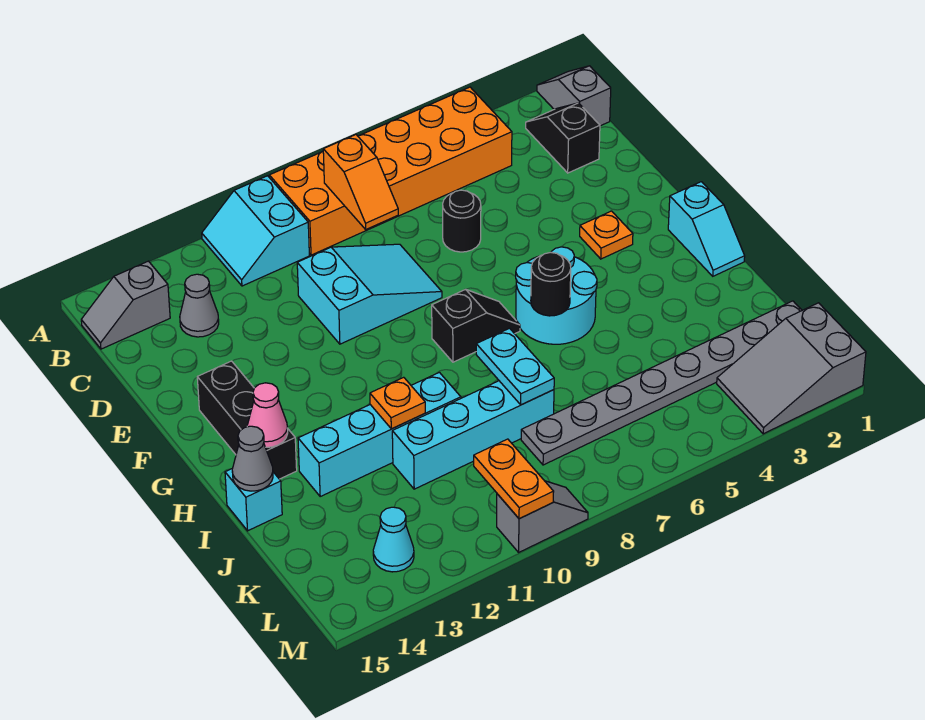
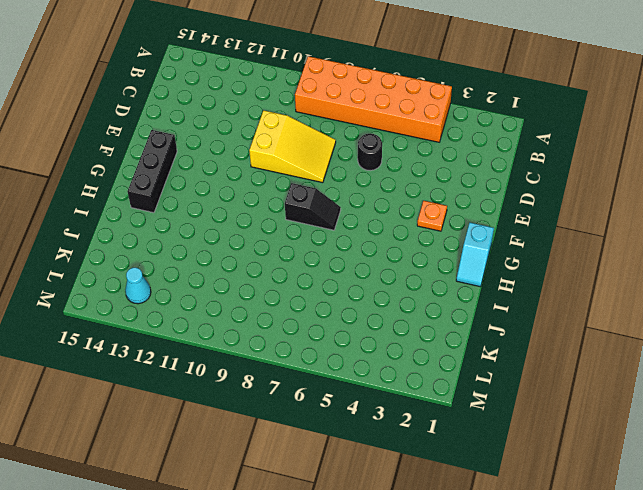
yellow 2x3 slope [249,110,336,183] -> cyan 2x3 slope [297,244,442,344]
none -> grey 1x2 slope [537,66,611,126]
none -> cyan 2x2 slope [202,176,309,286]
none -> black 1x2 slope [526,103,600,173]

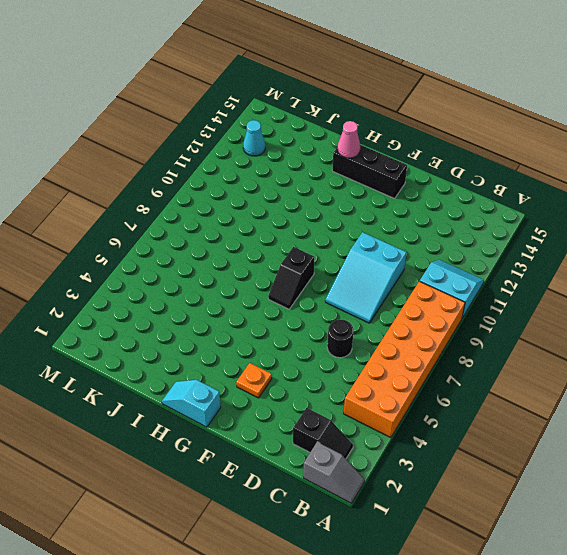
none -> grey 1x2 slope [81,261,170,349]
none -> grey 1x1 cone [180,274,219,337]
none -> cyan 2x2 round brick [516,247,597,344]

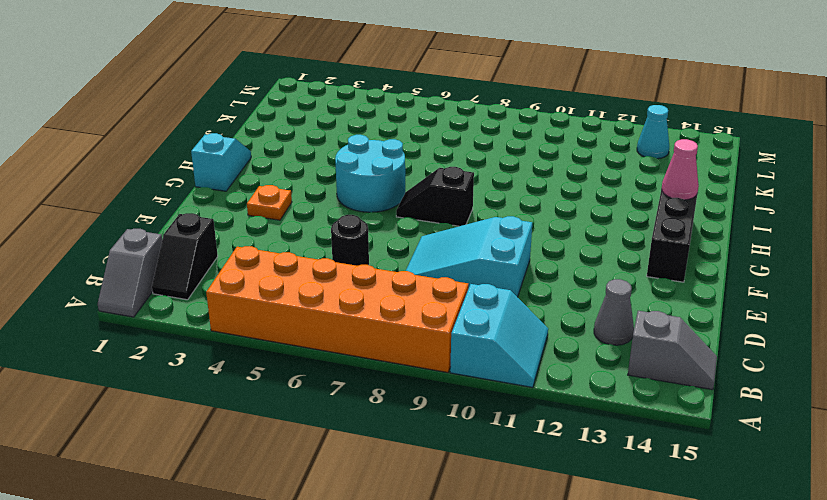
none -> cyan 1x4 brick [298,372,461,496]
none -> cyan 1x1 brick [225,469,282,531]
none -> cyan 1x4 brick [392,381,554,489]

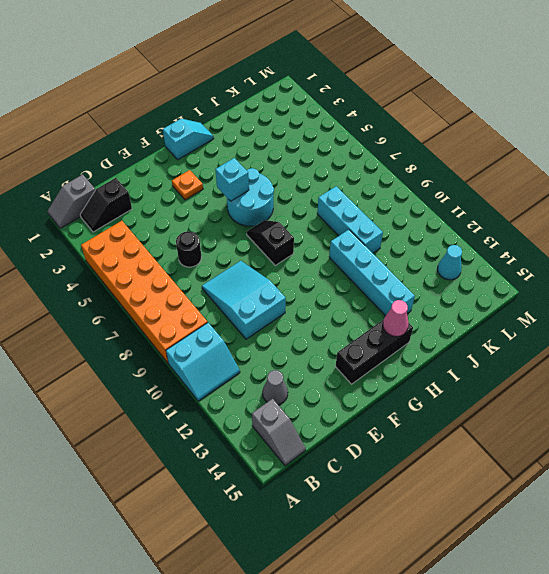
cyan 1x1 brick [215,158,249,201] -> cyan 1x1 brick moved to [225,469,282,531]
cyan 1x3 brick [317,186,383,253] -> cyan 1x4 brick [392,381,554,489]
none -> grey 1x8 plate [521,301,802,465]
none -> grey 2x3 slope [717,303,866,434]
none -> grey 1x2 slope [497,481,588,552]

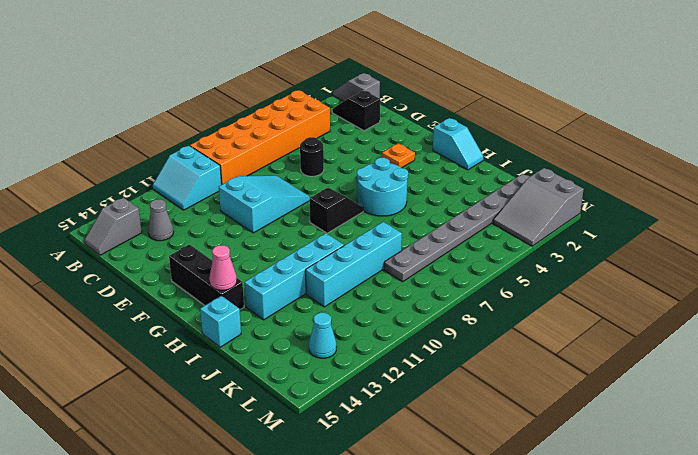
none -> grey 1x2 slope [497,481,588,552]
none -> orange 1x2 slope [323,135,398,229]
none -> black 1x1 round brick [531,252,571,316]

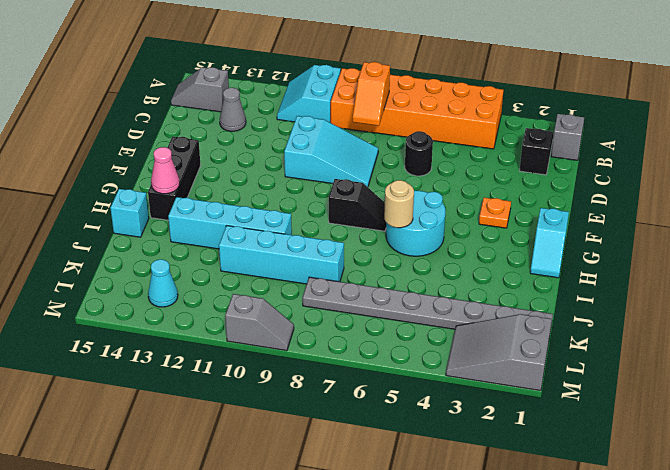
tan 1x1 round brick [384,180,414,228] -> black 1x1 round brick [531,252,571,316]
none -> cyan 1x2 plate [476,328,554,405]
none -> orange 1x1 plate [370,377,425,429]
none -> grey 1x1 cone [232,426,273,491]

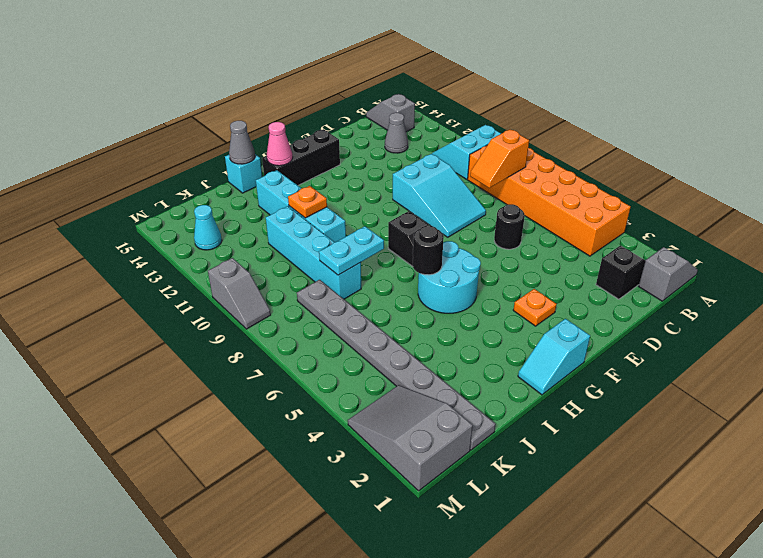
none -> orange 1x2 plate [474,439,554,519]

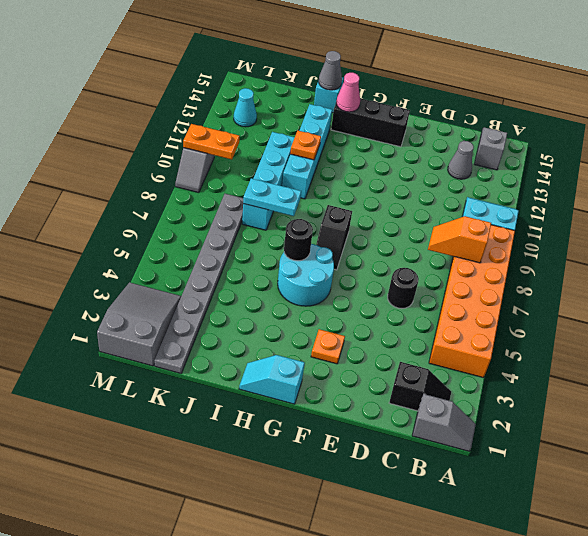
none -> cyan 2x3 slope [297,244,442,344]

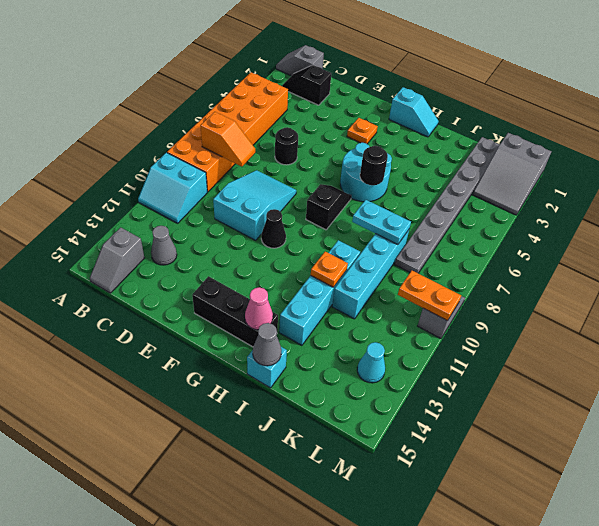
black 1x1 cone [261,209,286,248] -> none

